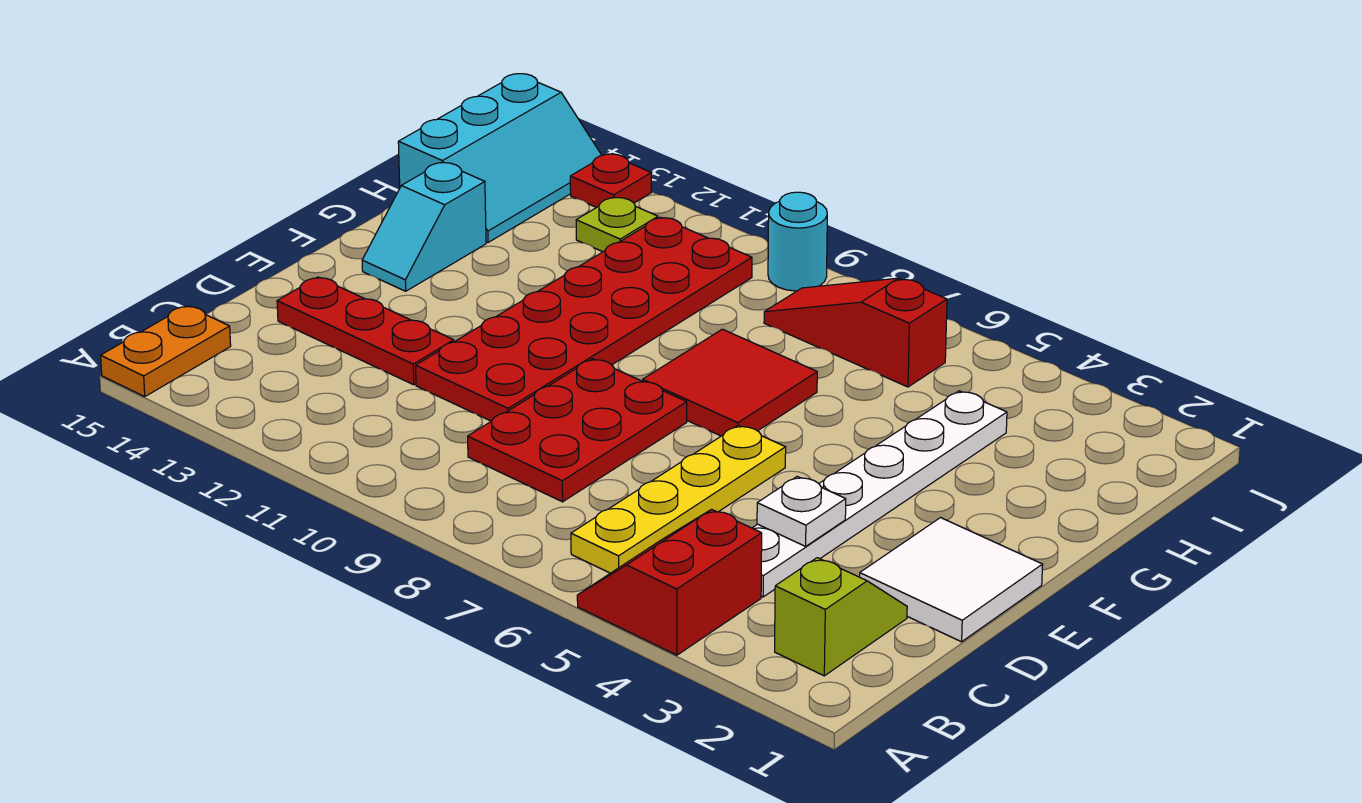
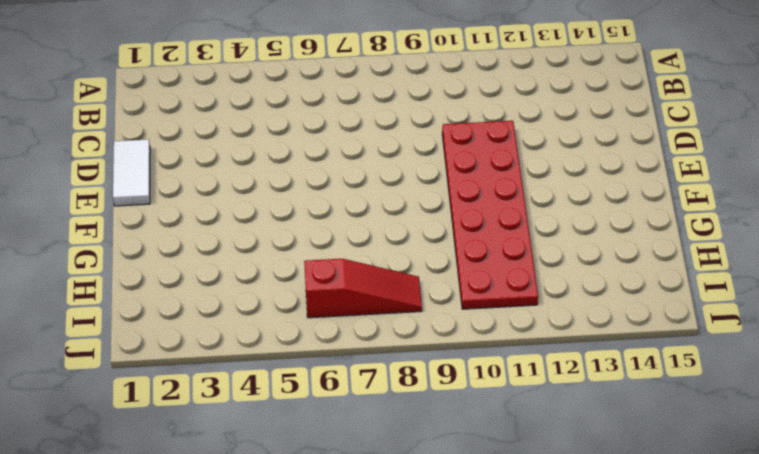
white 1x2 tile [113,139,150,206] -> white 2x2 tile [860,518,1043,642]
none -> red 2x2 slope [577,509,762,655]
none -> orange 1x2 plate [101,306,231,397]
none -> lime 1x2 slope [775,558,907,676]

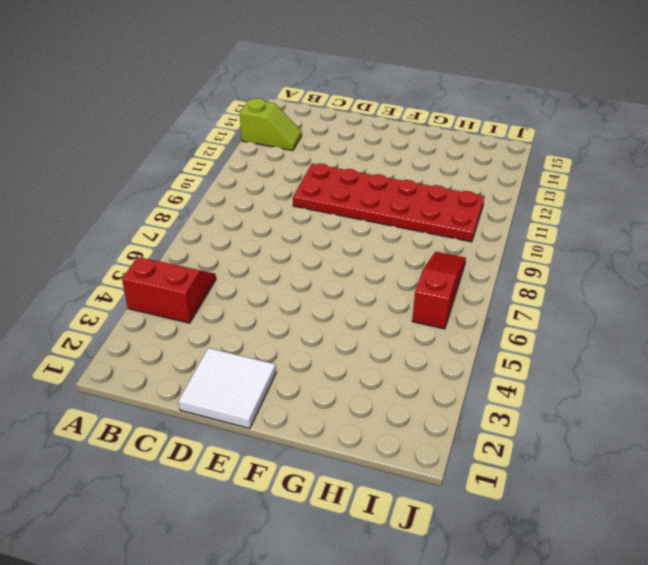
lime 1x2 slope [240,98,302,151] -> lime 1x2 slope moved to [775,558,907,676]
none -> orange 1x2 plate [101,306,231,397]
none -> yellow 1x4 plate [571,425,786,573]
none -> white 1x6 plate [753,391,1007,597]

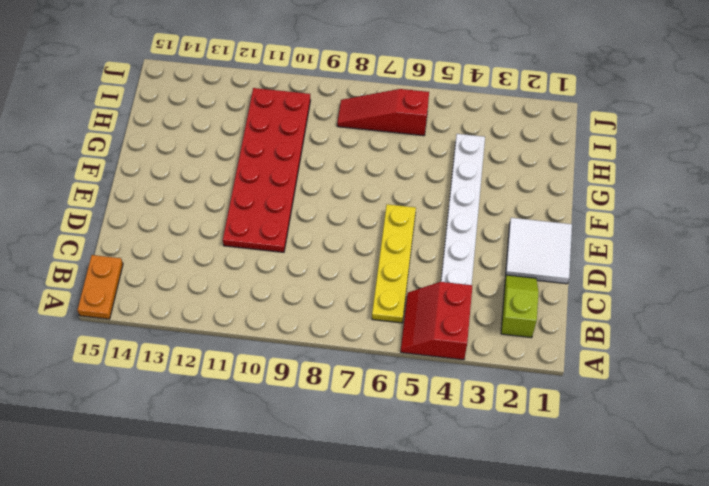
none -> red 2x3 plate [468,359,687,502]
none -> red 1x3 plate [277,277,454,385]
none -> red 2x2 tile [643,329,817,436]

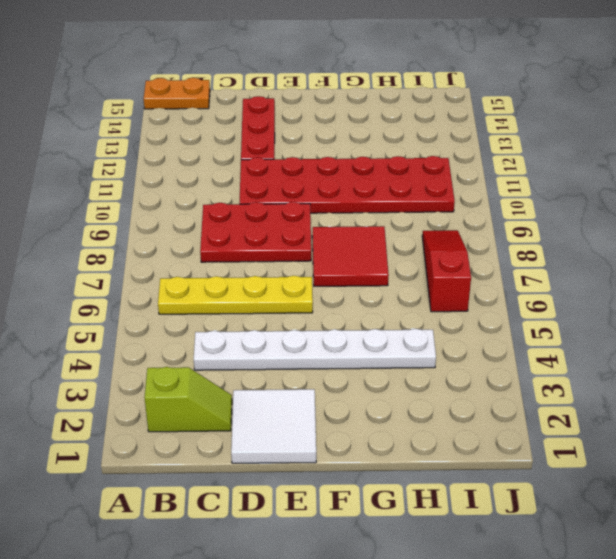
none -> red 2x2 slope [577,509,762,655]
none -> cyan 1x2 slope [362,163,486,291]
none -> cyan 2x3 slope [398,74,602,242]

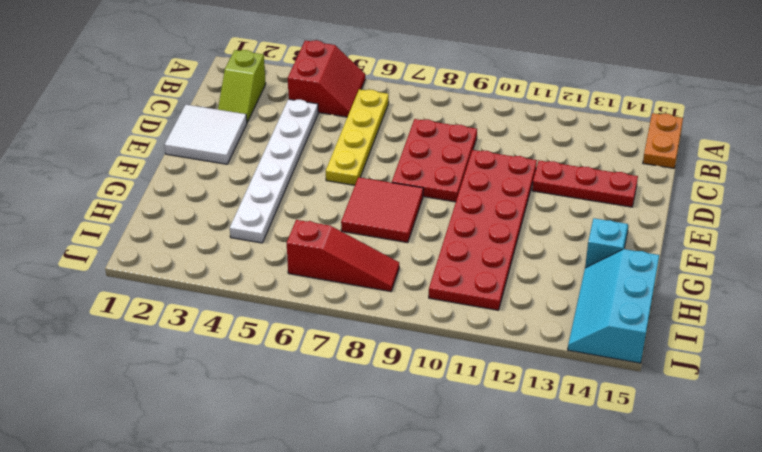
none -> lime 1x1 plate [576,197,658,252]
none -> cyan 1x1 round brick [768,192,827,291]
none -> red 1x1 plate [570,154,651,207]

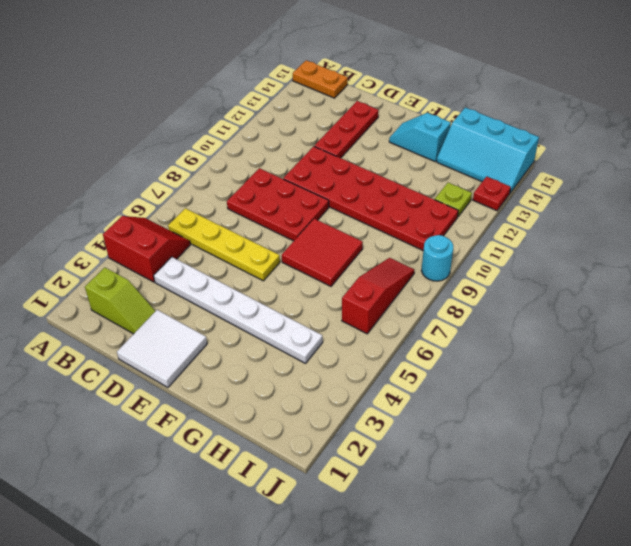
none -> white 1x1 plate [757,476,846,546]

